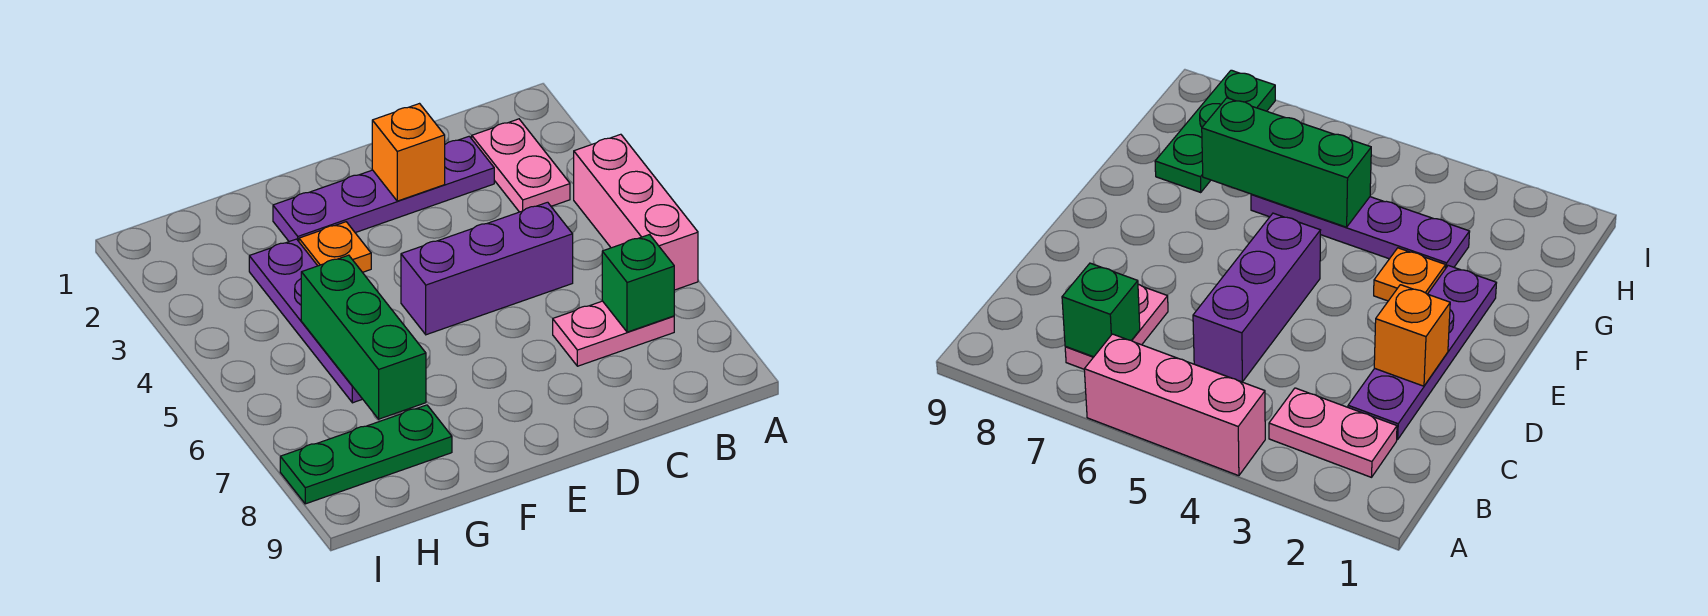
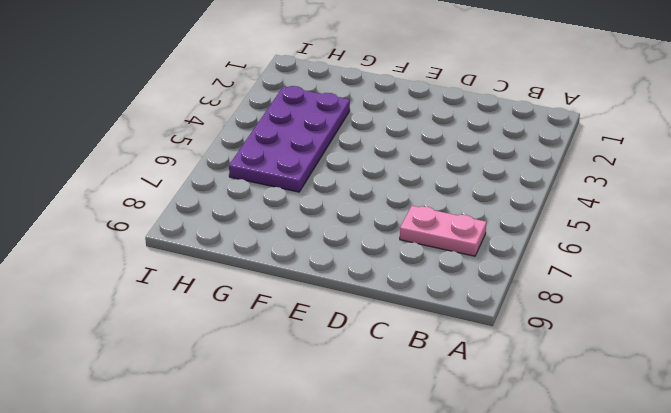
purple 2x4 plate [229,86,350,192] -> purple 1x4 plate [249,239,362,403]
none -> pink 1x3 brick [574,134,698,290]
none -> pink 1x2 plate [472,119,570,212]

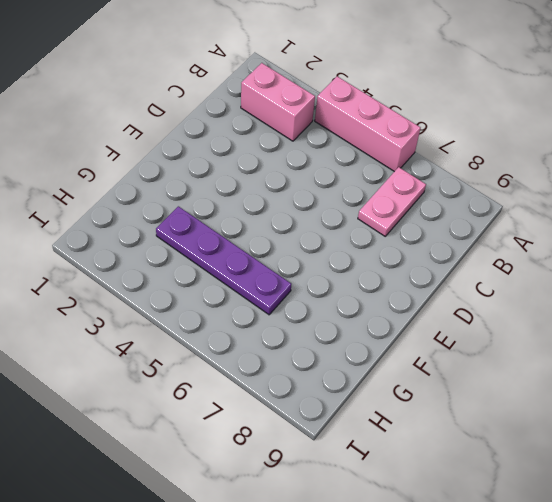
pink 1x2 brick [241,63,315,141] -> pink 1x2 plate [472,119,570,212]
none -> purple 1x4 plate [273,136,494,242]
none -> purple 1x3 brick [401,202,573,335]

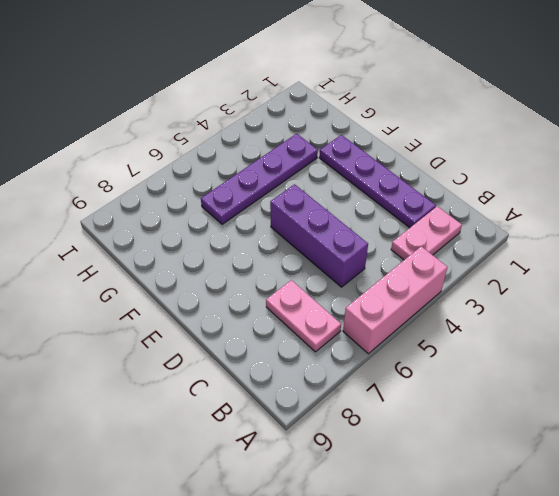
none -> orange 1x1 plate [299,222,371,272]
none -> green 1x3 plate [280,405,452,504]

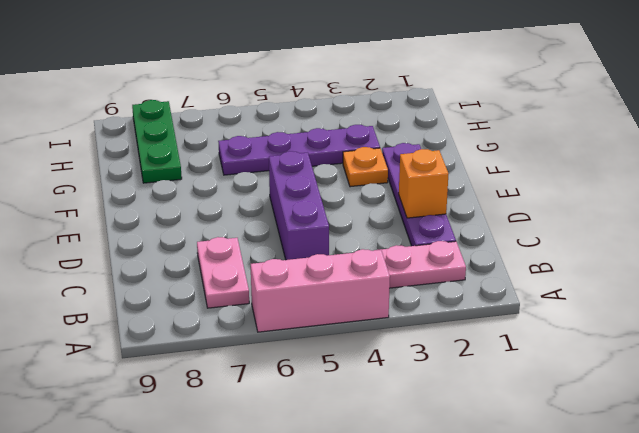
none -> green 1x1 brick [602,235,674,332]
none -> green 1x3 brick [301,255,426,419]

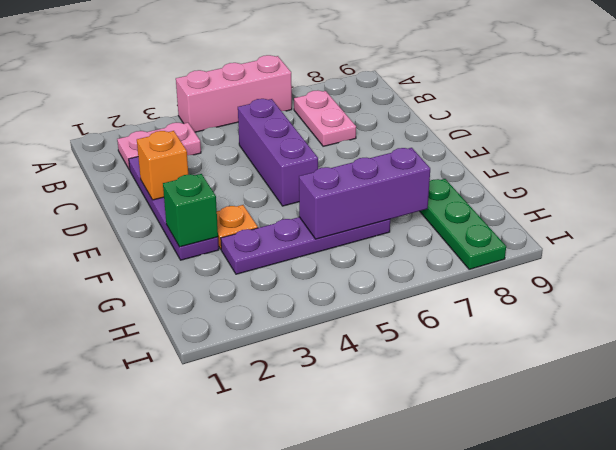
green 1x1 brick [163,174,218,247] -> green 1x1 brick moved to [602,235,674,332]
purple 1x3 brick [299,148,430,239] -> green 1x3 brick [301,255,426,419]

